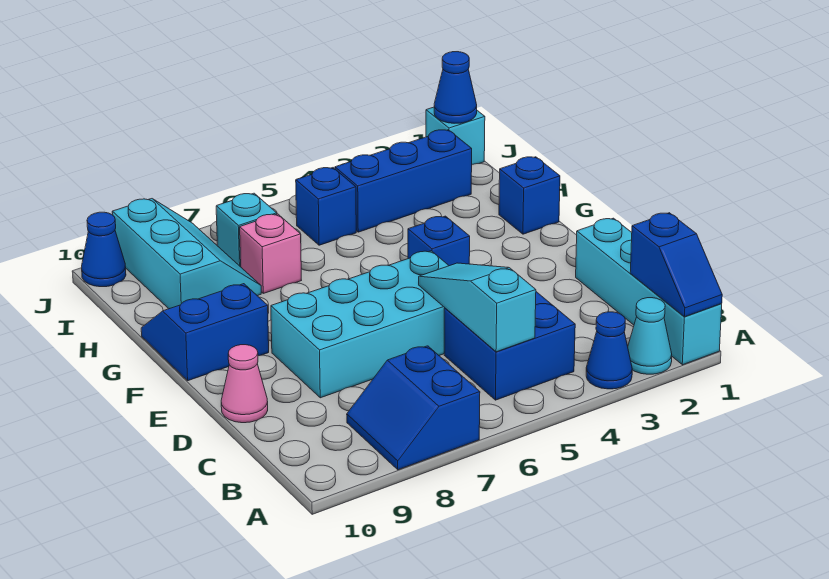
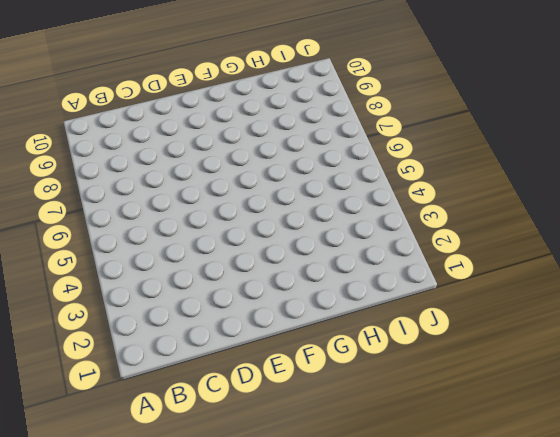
none -> cyan 1x4 brick [576,218,722,365]
none -> cyan 1x1 cone [628,298,672,374]
none -> blue 1x1 cone [586,312,632,389]

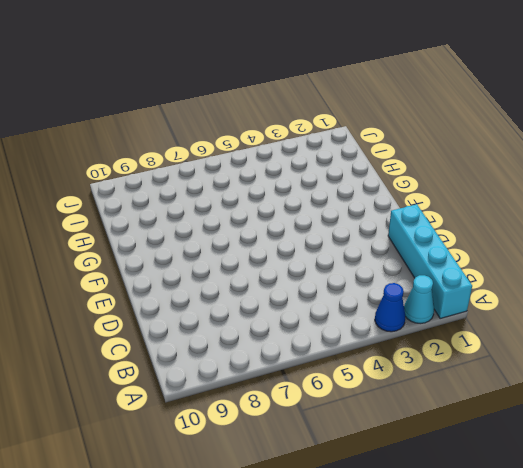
none -> blue 2x2 slope [347,346,480,470]
none -> blue 2x2 brick [444,292,575,400]
none -> cyan 2x4 brick [271,251,449,398]

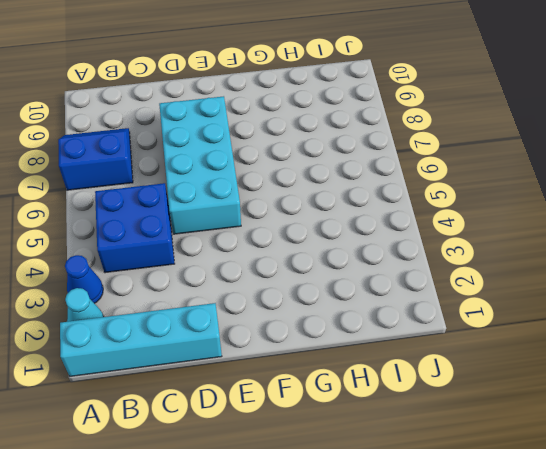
none -> pink 1x1 cone [221,345,268,423]
none -> blue 1x1 brick [408,216,470,266]
none -> blue 2x2 slope [141,284,269,381]

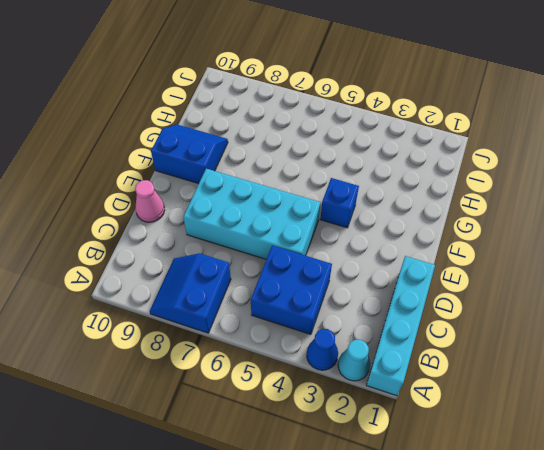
none -> blue 1x1 brick [499,157,560,234]
none -> pink 1x1 brick [240,214,301,293]
none -> cyan 2x3 slope [112,199,261,309]

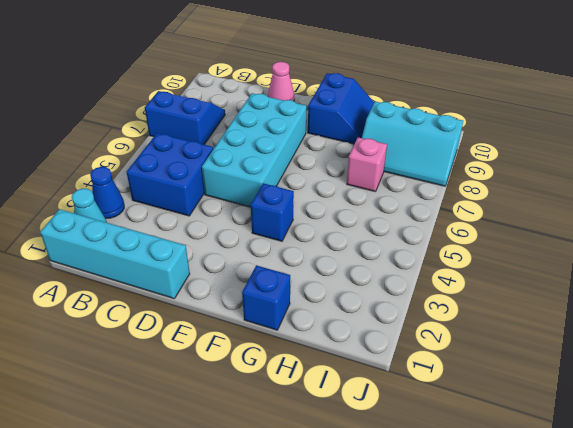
none -> blue 1x3 brick [335,130,472,232]
none -> blue 1x1 brick [296,168,356,245]
none -> cyan 1x1 brick [216,193,277,267]

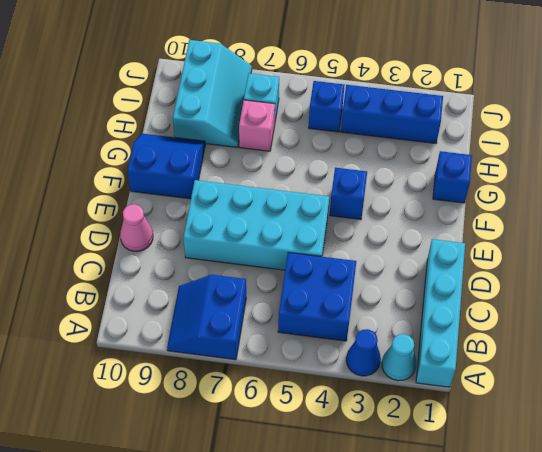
none -> cyan 1x1 brick [426,107,485,164]
none -> blue 1x1 cone [82,212,126,287]
none -> blue 1x2 slope [630,213,722,317]

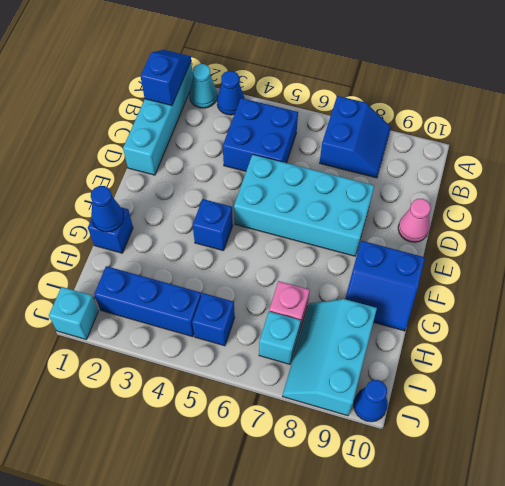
blue 1x1 cone [91,186,124,232] -> blue 1x1 cone moved to [434,52,477,123]
none -> cyan 1x3 slope [419,263,536,352]

